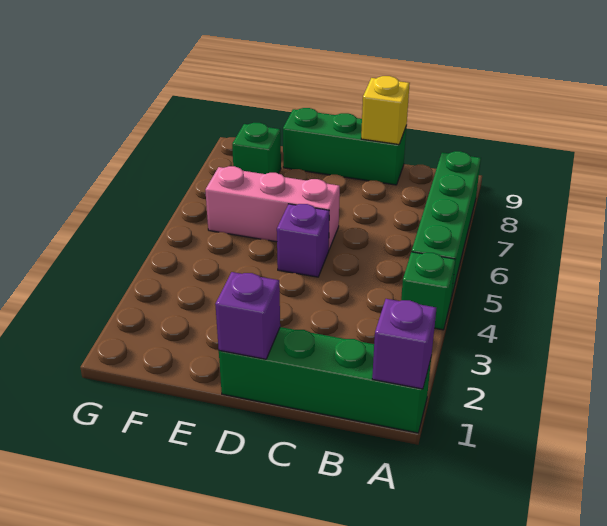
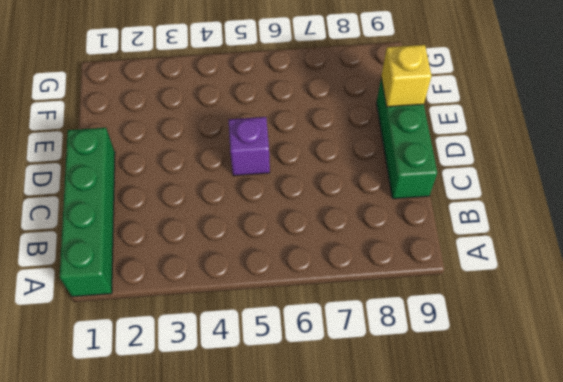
yellow 1x1 brick [381,45,432,107] -> yellow 1x1 brick moved to [361,76,410,144]
none -> green 1x1 brick [401,252,456,330]
none -> green 1x4 brick [412,151,481,298]

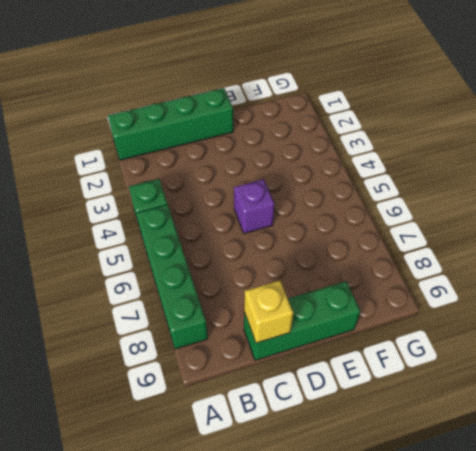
none -> pink 1x3 brick [205,166,340,249]
none -> green 1x1 brick [232,123,281,174]

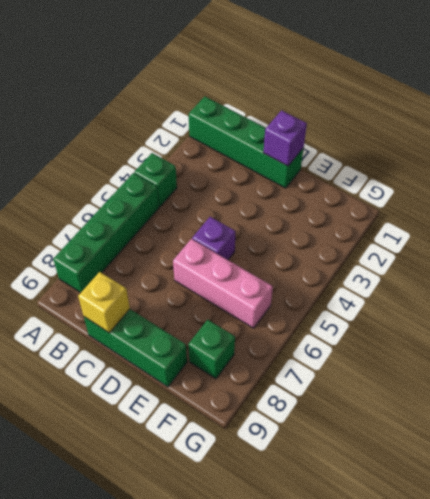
none -> purple 1x1 brick [372,299,436,389]

